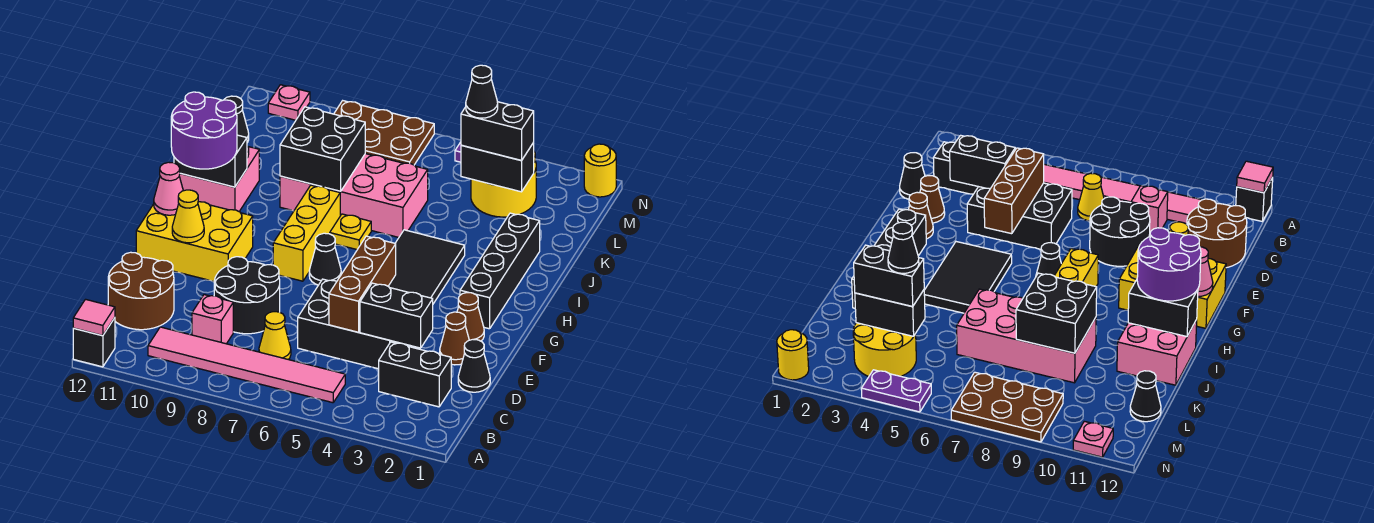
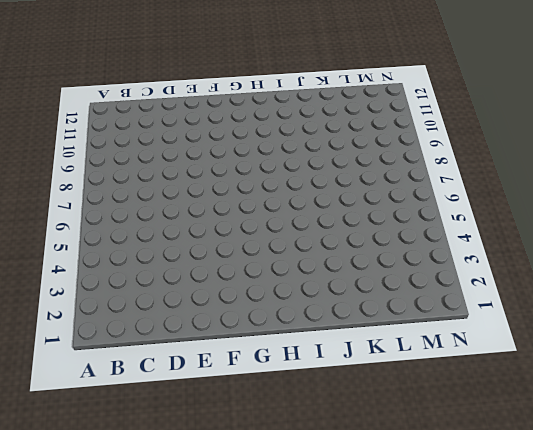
none -> black 1x1 brick [73,318,115,367]
none -> pink 1x6 tile [148,327,345,403]
none -> black 1x2 brick [379,342,451,407]
none -> yellow 1x1 cone [259,312,291,359]

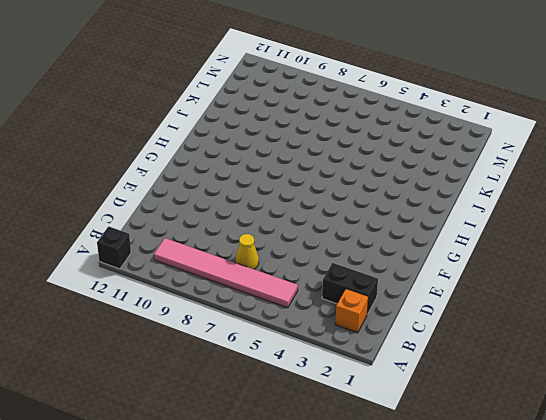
orange 1x1 brick [335,289,368,333] -> none
none -> pink 1x1 brick [192,295,233,344]
none -> brown 2x2 round brick [108,252,174,330]
none -> black 1x1 cone [458,339,490,392]
none -> black 2x3 brick [298,279,406,369]

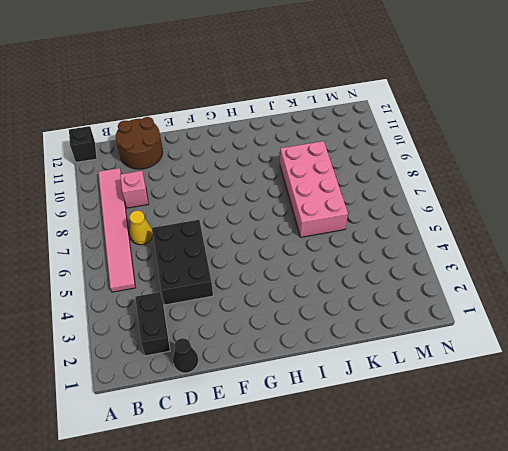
none -> black 2x2 round brick [214,257,280,334]
none -> brown 1x1 cone [440,312,469,365]
none -> brown 1x1 cone [457,293,484,341]
none -> yellow 2x3 brick [136,202,253,281]

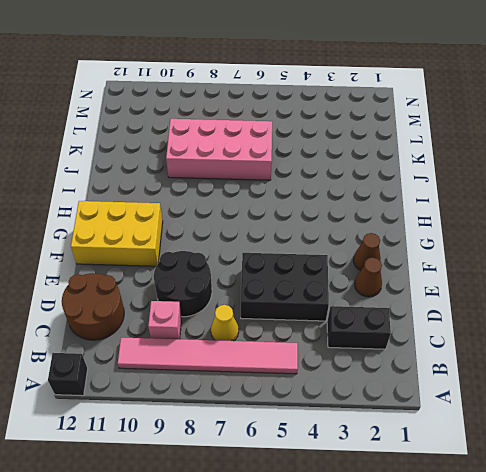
none -> black 1x1 cone [458,339,490,392]
none -> black 1x4 brick [460,213,540,329]
none -> black 2x3 tile [388,230,465,304]
none -> black 1x1 cone [309,233,341,285]

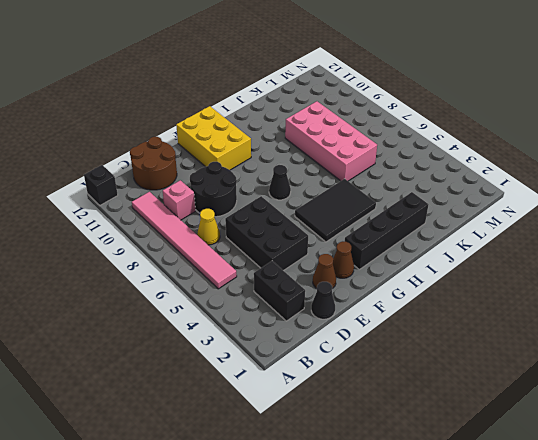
none -> yellow 1x3 brick [273,185,340,281]
none -> yellow 1x1 plate [330,214,371,250]
none -> pink 2x2 brick [179,146,259,211]
none -> yellow 2x2 round brick [471,152,536,217]

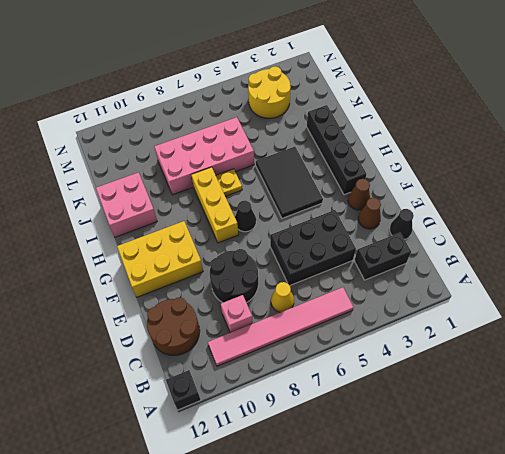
none -> black 1x1 cone [224,96,249,143]
none -> brown 2x3 plate [334,101,434,165]
none -> yellow 1x1 round brick [584,144,616,197]
none -> purple 1x2 plate [861,370,931,412]

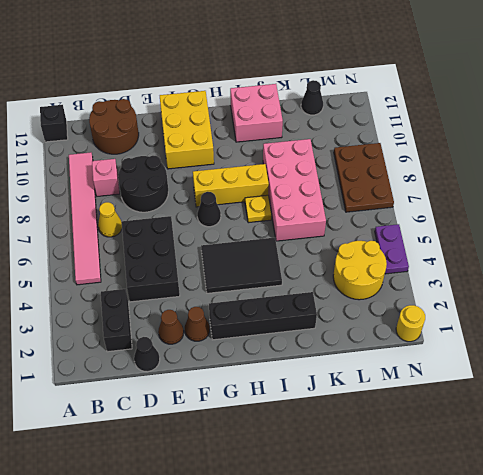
none -> pink 1x1 plate [268,85,310,120]
none -> pink 1x1 tile [73,299,115,336]
none -> black 1x2 brick [360,283,433,348]
none -> brown 1x3 brick [329,236,396,332]

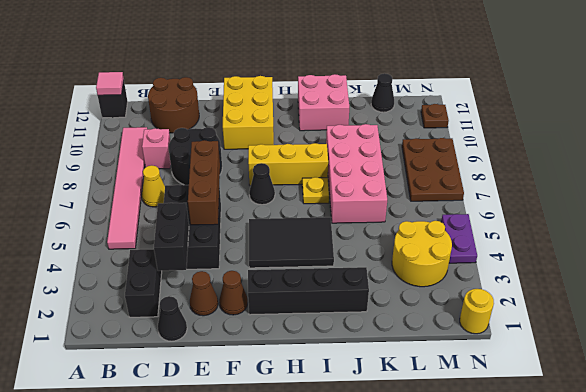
brown 1x3 brick [188,140,220,225] -> brown 1x3 brick turned to [329,236,396,332]
brown 1x1 plate [421,104,449,128] -> pink 1x1 plate [268,85,310,120]
none -> yellow 1x1 cone [172,190,204,243]
none -> pink 1x1 cone [154,162,183,215]
none -> black 1x2 brick [174,135,247,187]
none -> black 2x2 brick [280,107,365,191]

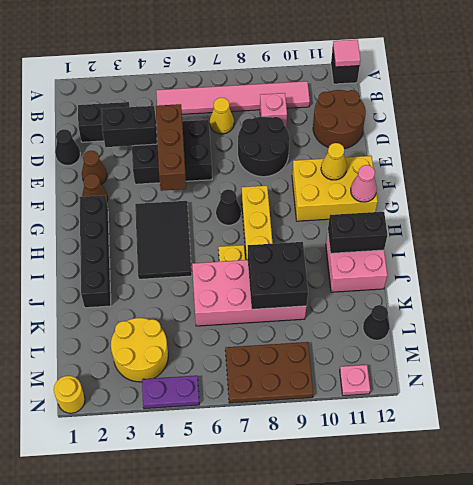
none -> black 1x2 brick [461,143,534,192]
none -> purple 2x2 round brick [171,92,237,169]
none -> black 1x2 brick [461,102,534,161]
none -> black 1x1 cone [466,65,498,118]

